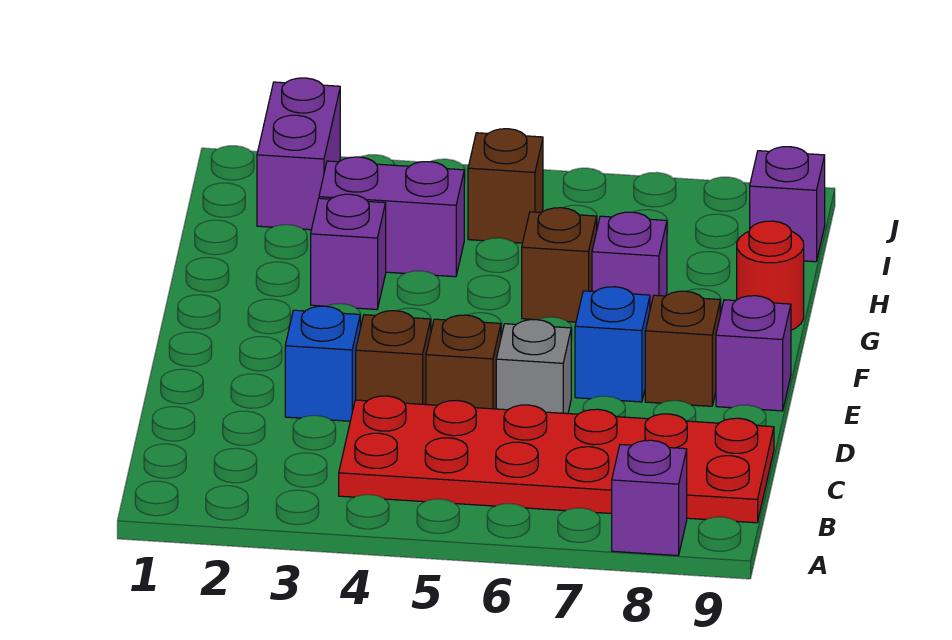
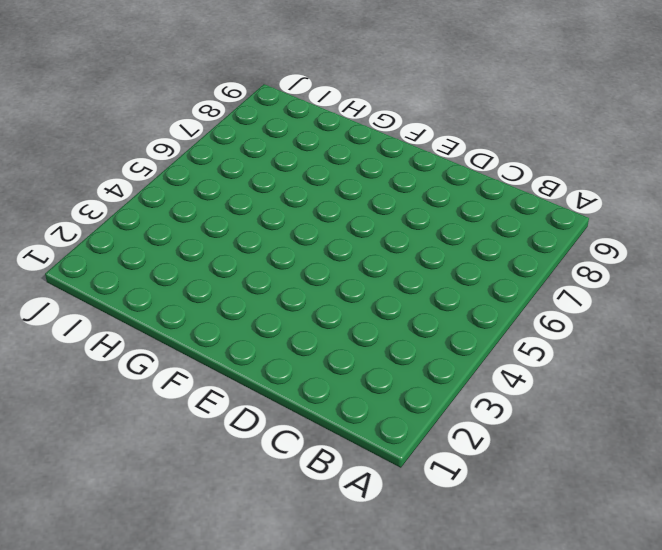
none -> purple 1x1 brick [612,440,687,556]
none -> red 2x6 plate [339,396,774,523]
none -> blue 1x1 brick [285,306,360,421]

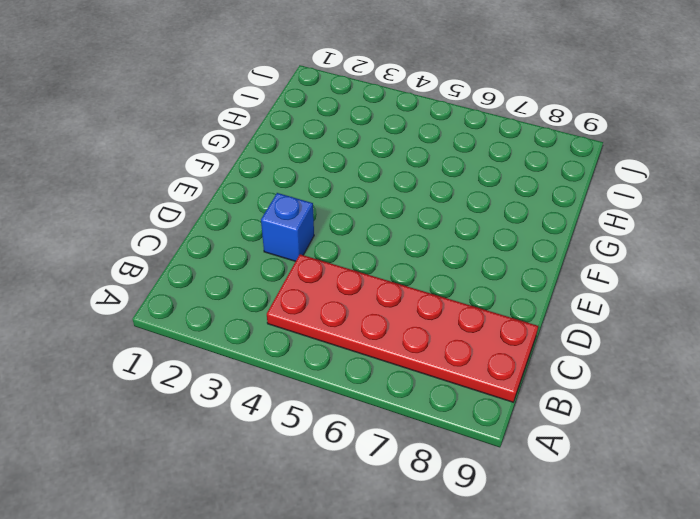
none -> purple 1x1 brick [612,440,687,556]
none -> brown 1x1 brick [356,311,431,405]
none -> brown 1x1 brick [426,315,501,409]

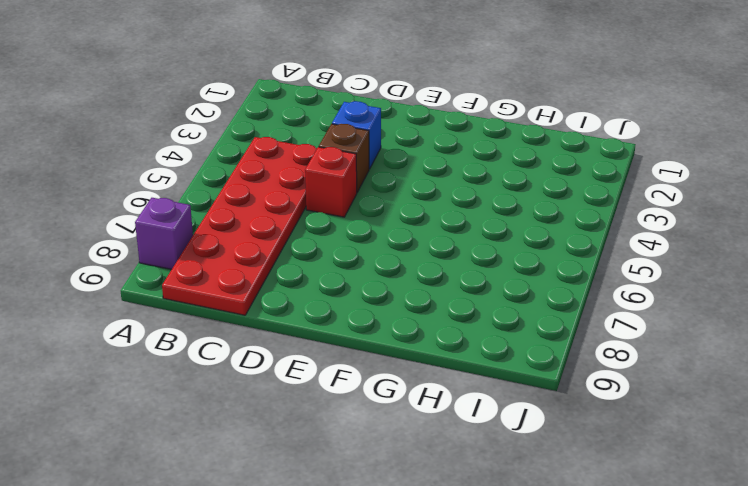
red 1x1 brick [305,147,357,217] -> brown 1x1 brick [426,315,501,409]
none -> grey 1x1 brick [496,320,571,414]
none -> blue 1x1 brick [575,287,650,402]
none -> brown 1x1 brick [645,291,720,406]

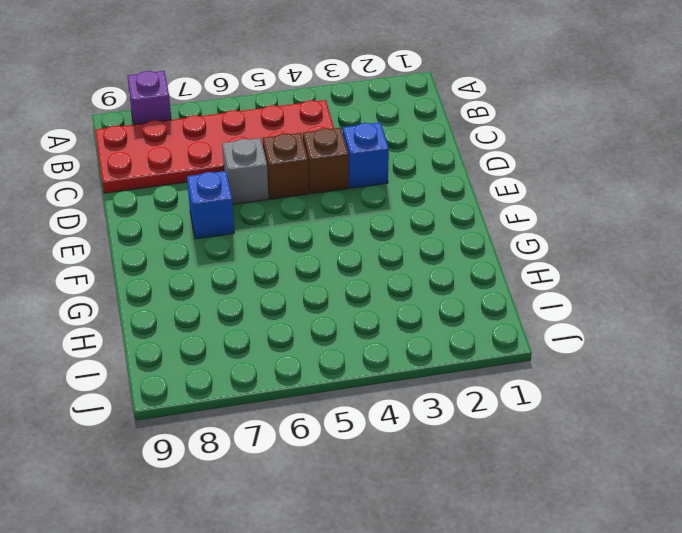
none -> brown 1x1 brick [645,291,720,406]
none -> purple 1x1 brick [716,296,791,411]
none -> purple 1x1 brick [311,194,386,309]

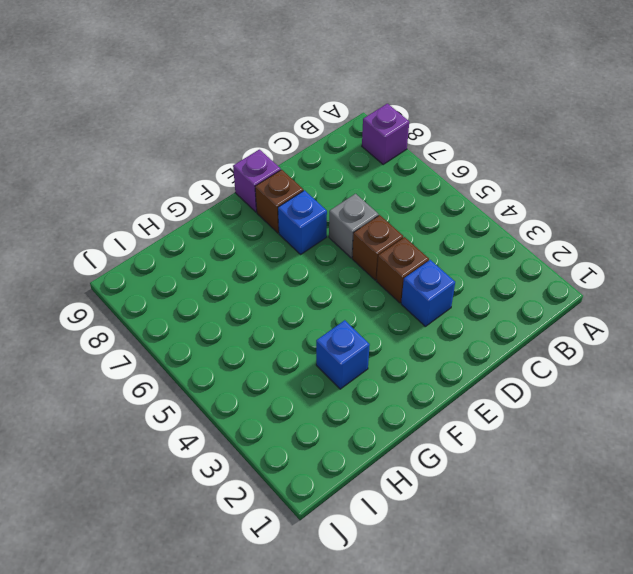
blue 1x1 brick [316,320,370,389] -> purple 1x1 brick [311,194,386,309]
none -> red 2x6 plate [339,396,774,523]
none -> brown 1x1 brick [522,208,597,322]
none -> purple 1x1 brick [592,212,667,309]

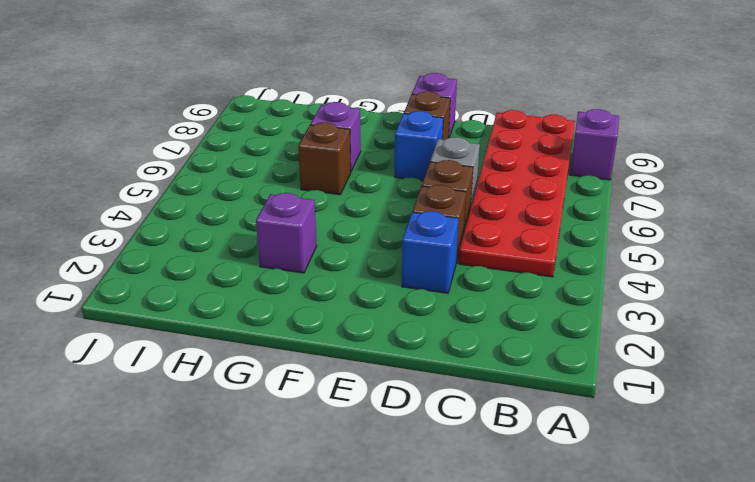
none -> red 1x1 round brick [737,221,804,330]
none -> purple 1x2 brick [319,157,464,277]
none -> purple 1x2 brick [257,78,340,230]

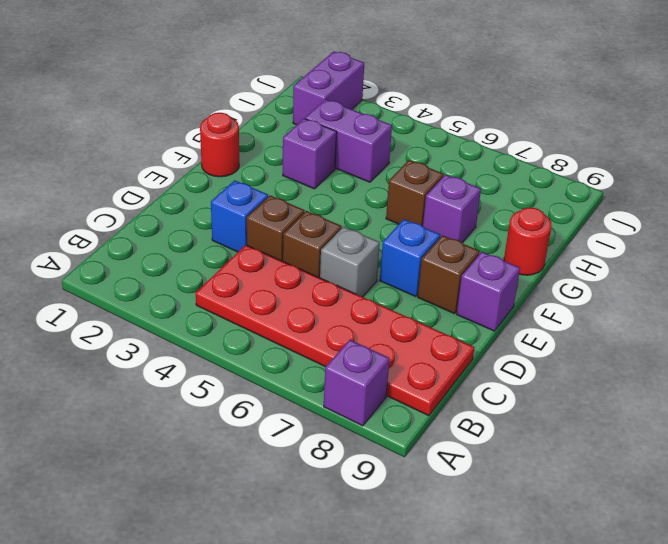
red 1x1 round brick [200,113,239,177] -> none
none -> brown 1x1 brick [468,129,543,243]
none -> purple 1x1 brick [750,147,825,262]

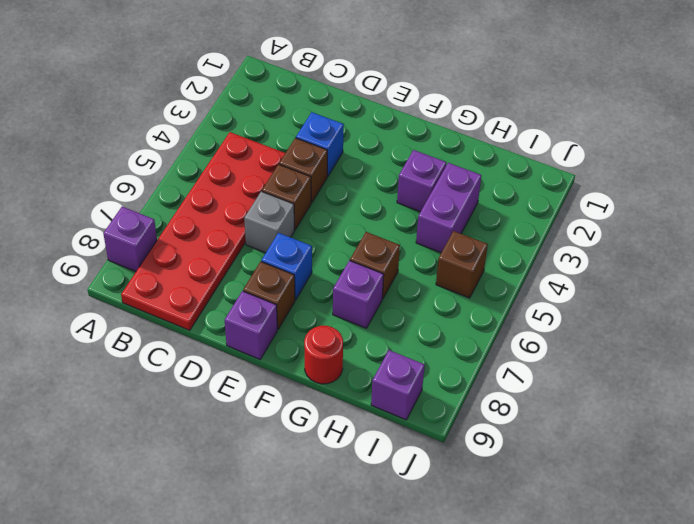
none -> purple 1x2 brick [257,78,340,230]

